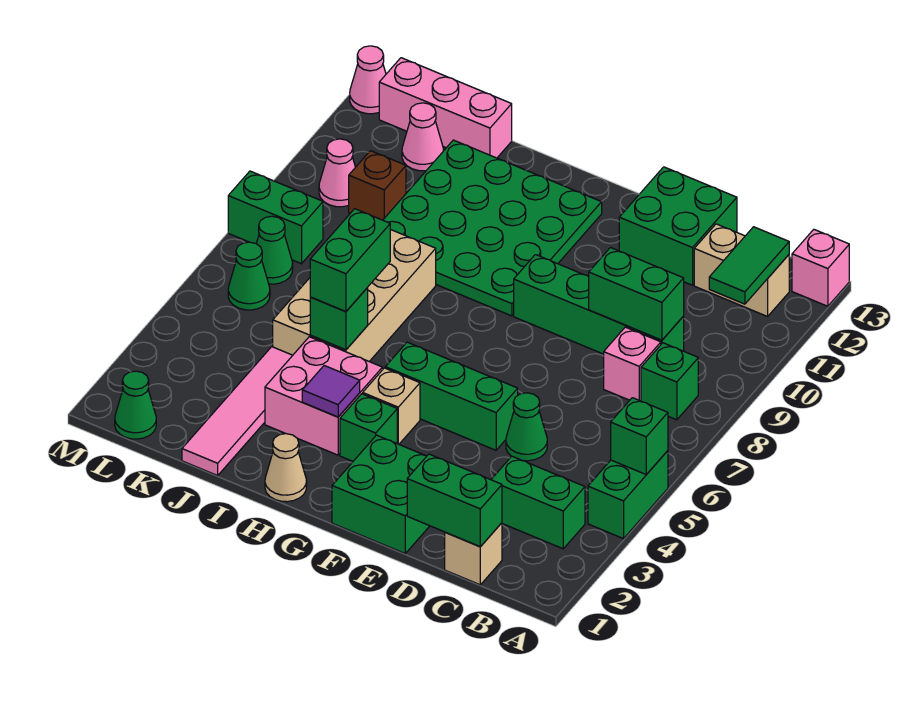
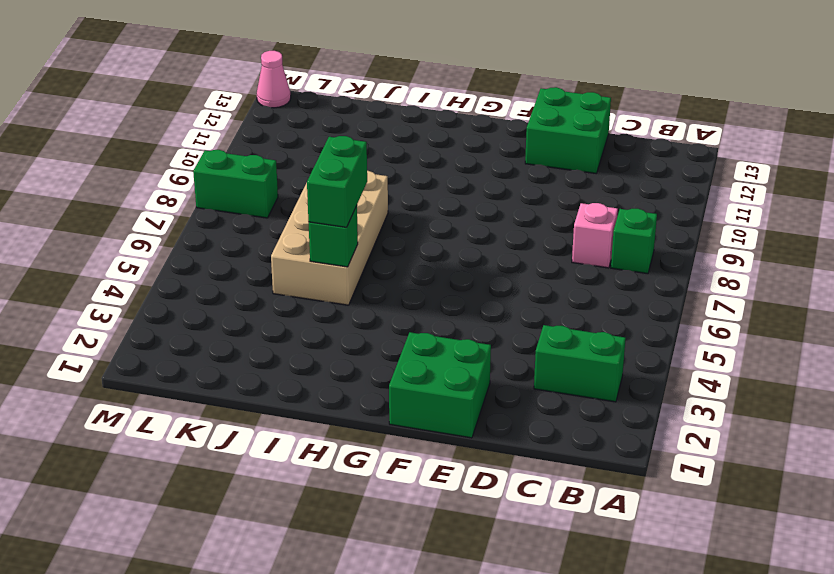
none -> green 1x2 brick [588,451,668,539]
none -> pink 1x1 brick [792,230,849,306]
none -> tan 1x2 brick [694,224,789,316]
none -> tan 1x1 brick [445,523,502,585]

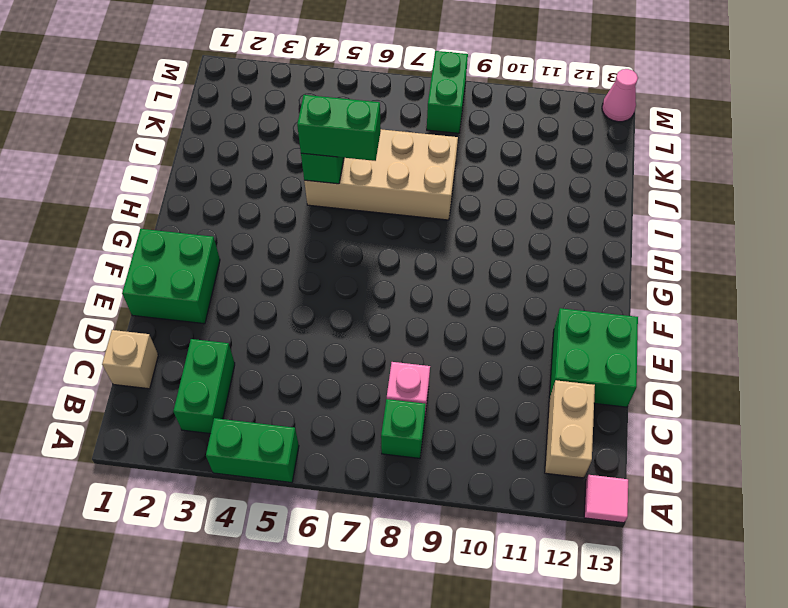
pink 1x1 tile [584,475,628,523] -> pink 1x1 brick [792,230,849,306]
none -> green 1x4 brick [514,255,684,354]
none -> green 1x1 cone [506,393,547,461]
none -> green 1x3 brick [385,342,518,450]
none -> green 1x1 brick [340,394,397,461]

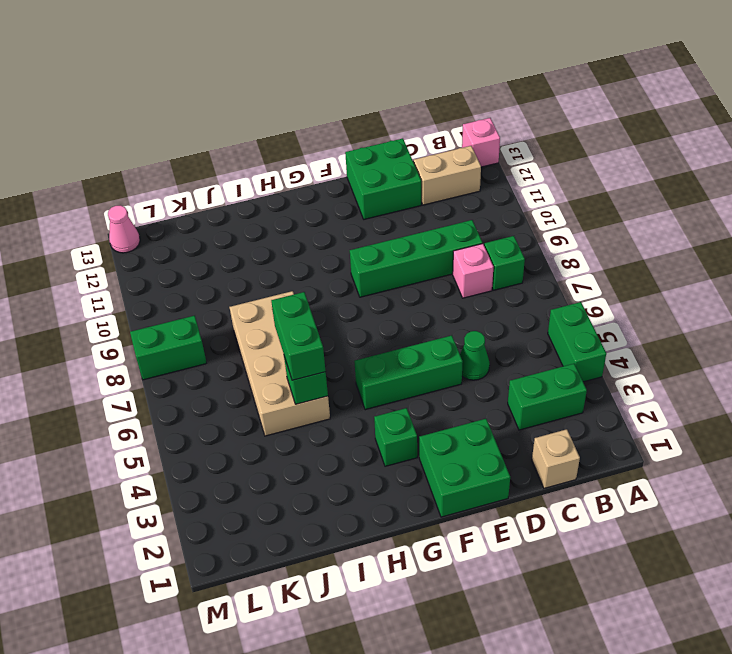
none -> tan 1x1 brick [363,368,420,444]
none -> green 4x4 plate [383,140,602,316]
none -> tan 1x1 cone [265,434,307,502]
none -> pink 2x2 brick [265,337,382,455]

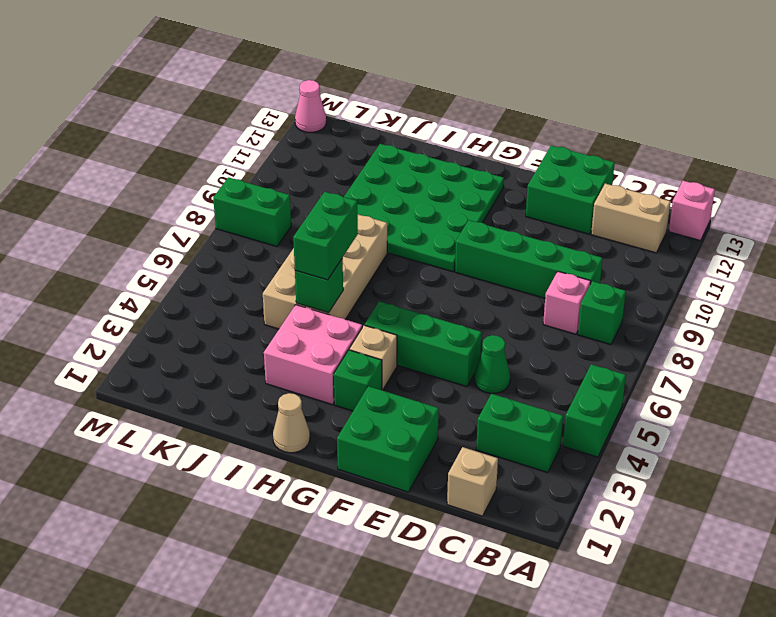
none -> pink 1x4 tile [182,347,293,476]
none -> pink 1x3 brick [379,58,512,158]
none -> brown 1x1 brick [349,151,406,220]
none -> pink 1x1 cone [402,103,444,171]

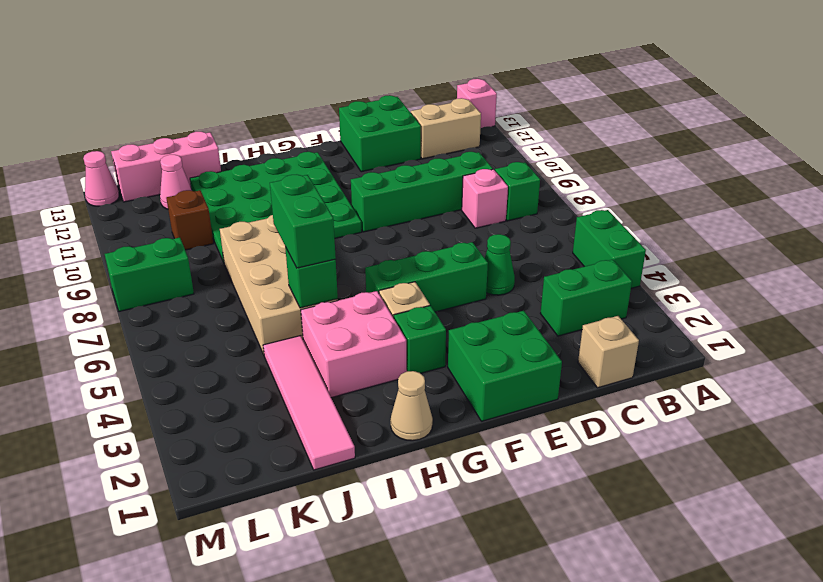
none -> green 1x1 cone [115,371,156,439]
none -> green 1x1 cone [228,242,270,310]
none -> green 1x1 cone [256,216,293,284]
none -> pink 1x1 cone [319,139,355,207]

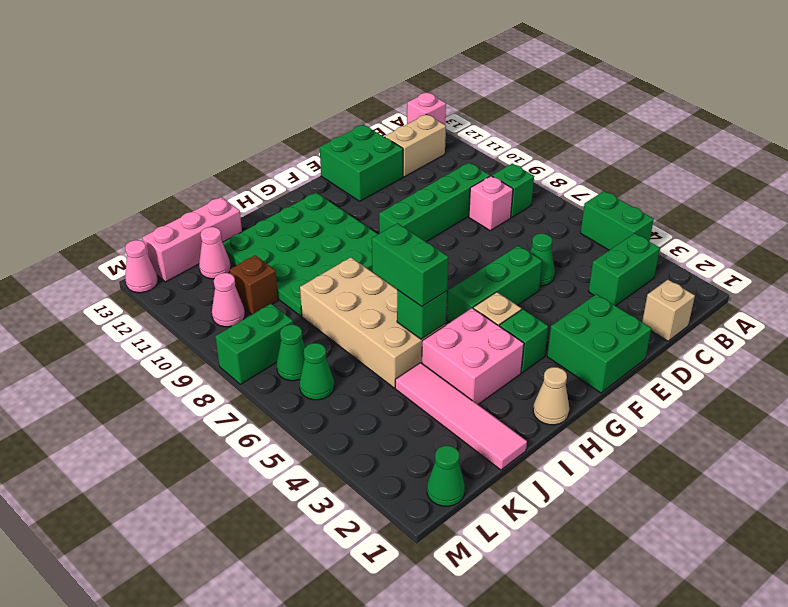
none -> green 1x1 brick [611,398,668,474]
none -> green 1x2 tile [709,227,789,304]
none -> green 1x2 brick [407,454,502,547]
none -> green 1x2 brick [589,248,684,340]

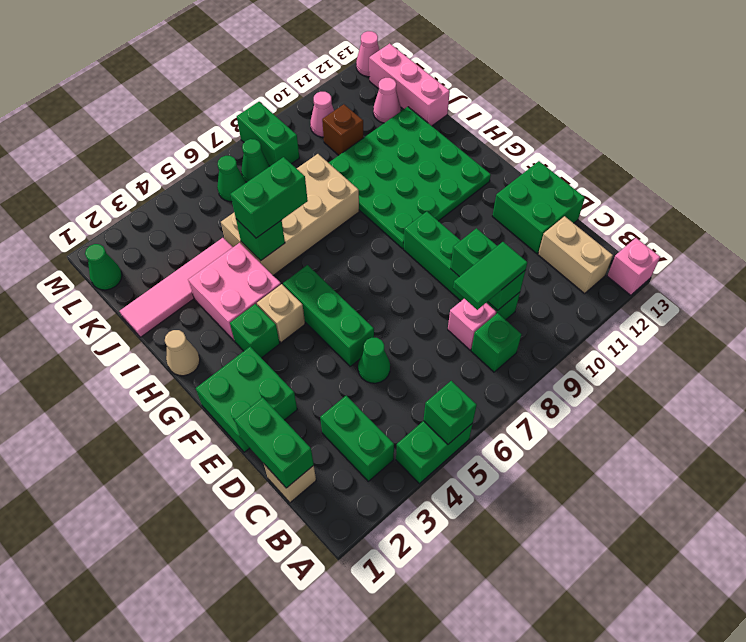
green 1x2 tile [453,242,527,310] -> green 1x2 tile moved to [709,227,789,304]
none -> purple 1x1 tile [302,366,360,417]

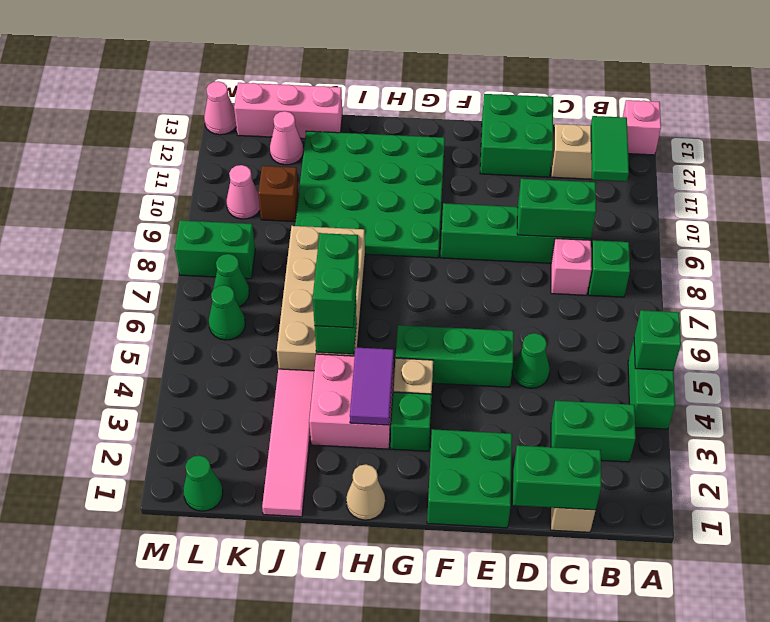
purple 1x2 tile [350,348,394,425] -> purple 1x1 tile [302,366,360,417]

